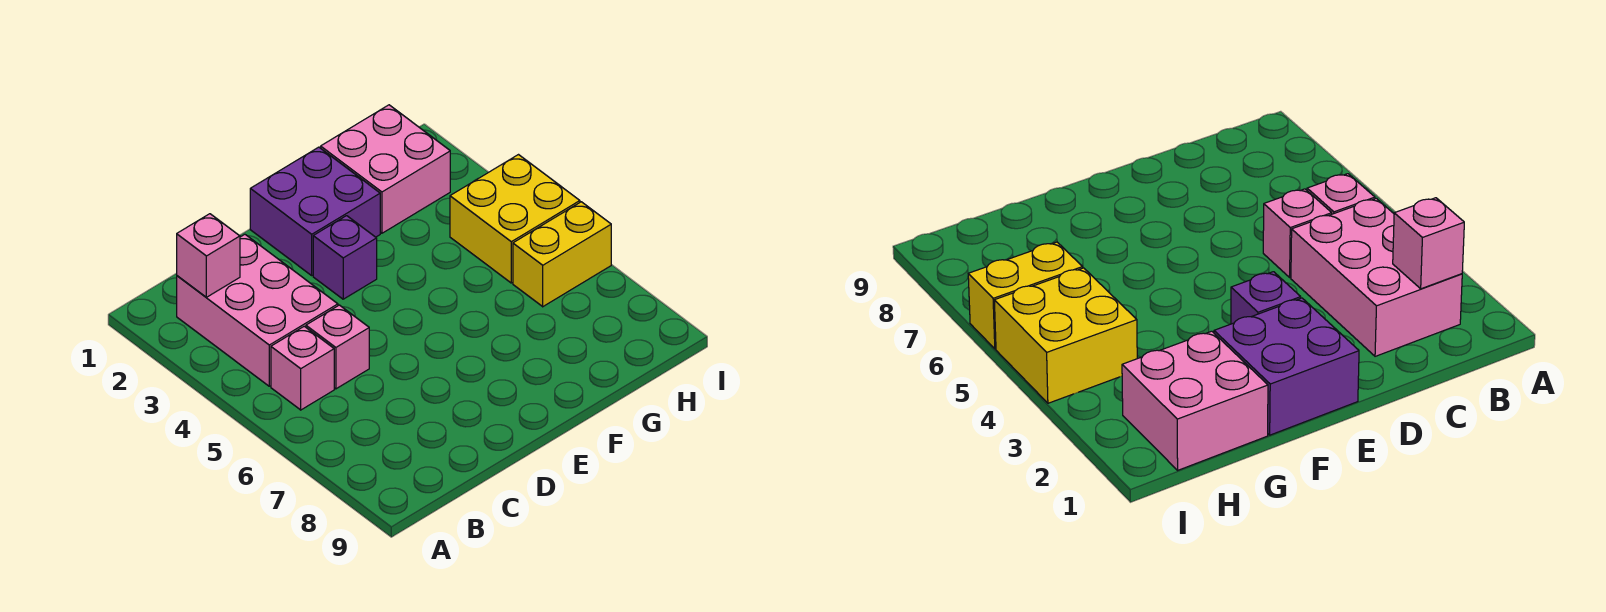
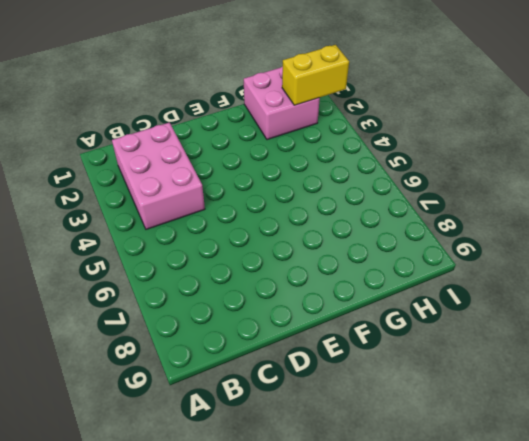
yellow 1x2 brick [282,45,349,105] -> yellow 1x2 brick moved to [513,202,611,307]
none -> pink 1x1 brick [271,326,334,410]
none -> pink 1x1 brick [306,305,369,389]

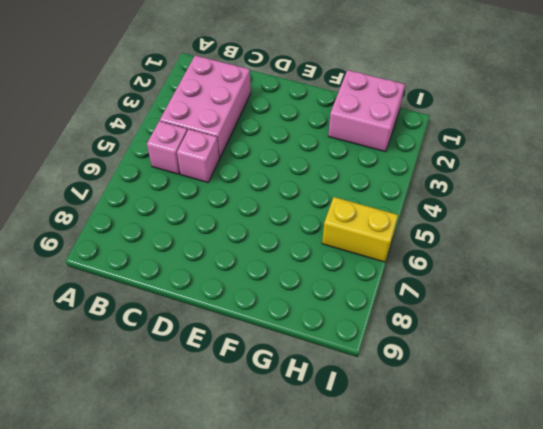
none -> purple 2x2 brick [250,147,380,275]
none -> purple 1x1 brick [313,216,377,299]

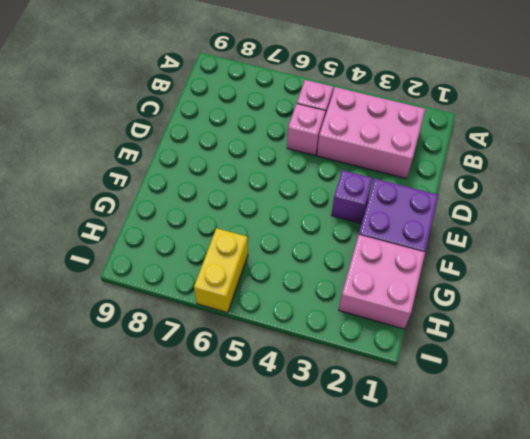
none -> yellow 2x2 brick [450,155,580,283]
none -> pink 1x1 brick [177,214,240,297]

